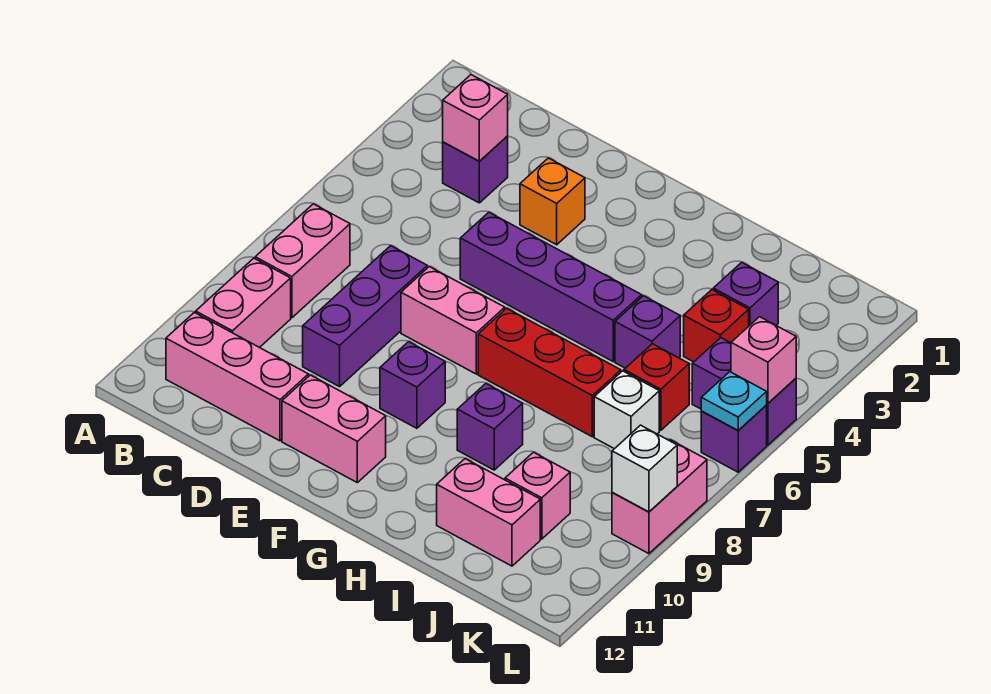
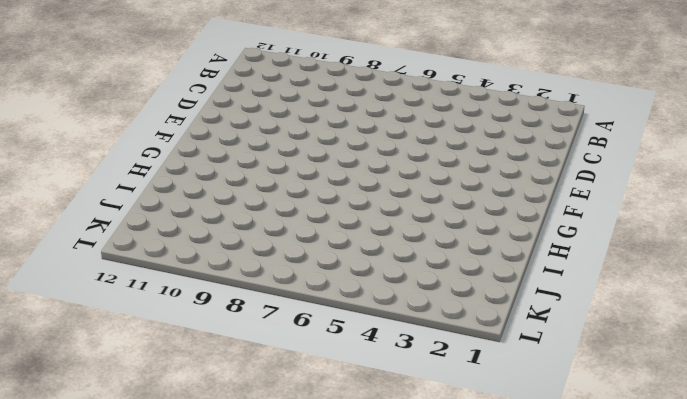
none -> pink 1x2 brick [255,204,350,318]
none -> pink 1x2 brick [196,258,291,348]
none -> pink 1x3 brick [166,312,308,441]

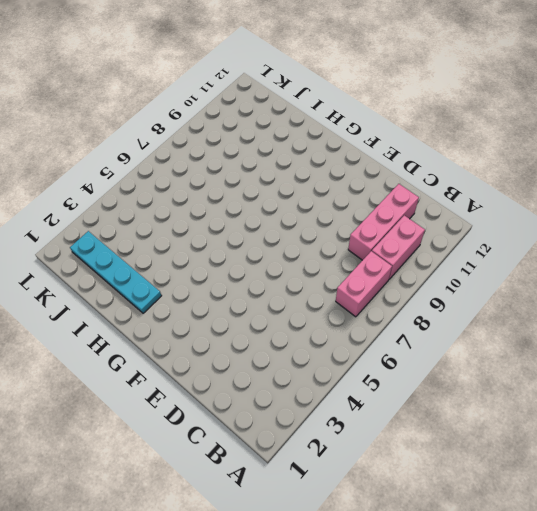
pink 1x3 brick [348,184,419,260] -> pink 1x3 brick turned to [166,312,308,441]
cyan 1x4 plate [70,231,162,313] -> none
none -> purple 1x1 brick [443,136,508,203]
none -> purple 1x3 brick [303,246,427,387]
none -> orange 1x1 brick [520,158,585,245]

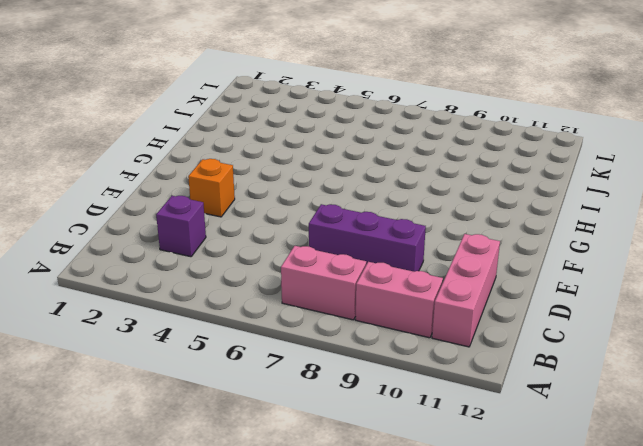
none -> purple 1x4 brick [460,212,642,361]
none -> pink 1x2 brick [401,267,505,374]
none -> pink 1x2 brick [282,375,386,482]

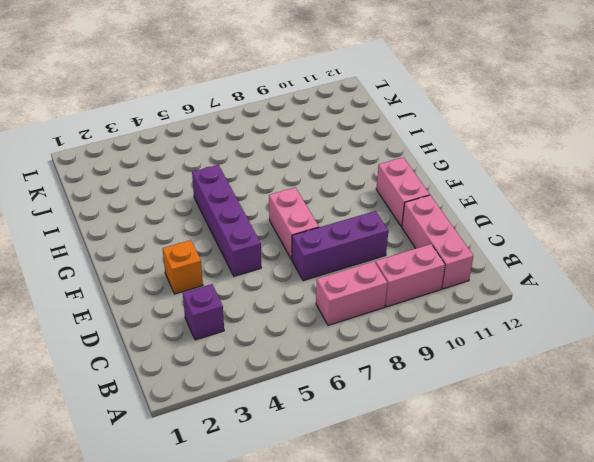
none -> purple 1x1 brick [380,342,445,428]
none -> red 1x3 brick [478,308,621,437]
none -> purple 1x1 brick [457,384,523,470]

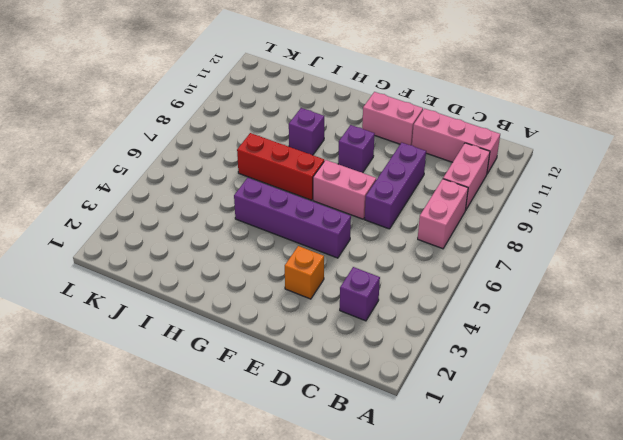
none -> purple 1x1 brick [615,296,680,368]
none -> pink 1x2 brick [437,459,540,566]
none -> purple 1x1 brick [713,262,778,326]

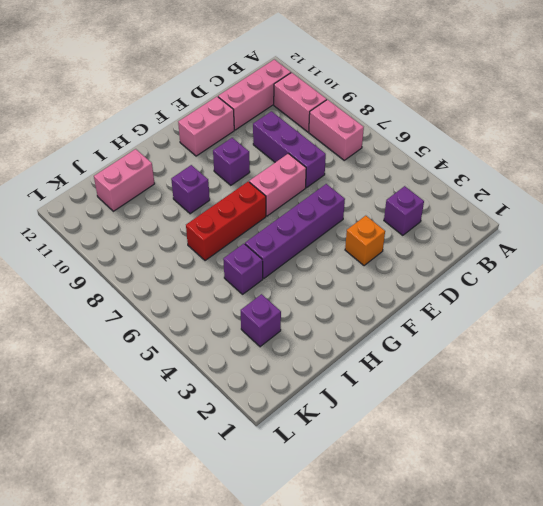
none -> red 1x1 brick [684,290,749,362]
none -> red 1x1 brick [624,344,689,430]
none -> white 1x1 brick [594,371,659,449]

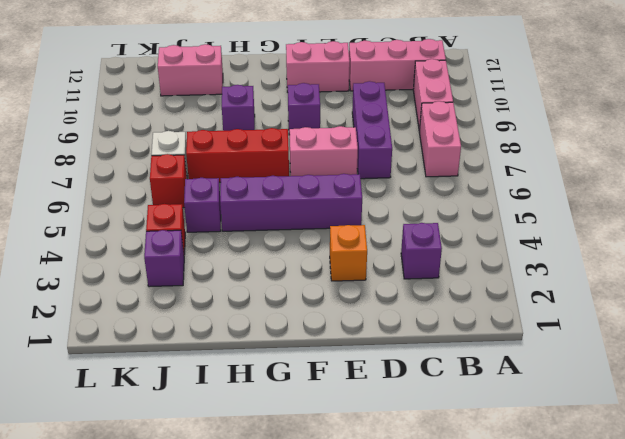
none -> pink 1x1 brick [505,452,570,539]
none -> purple 1x2 brick [692,338,796,445]
none -> purple 1x1 brick [701,406,767,472]

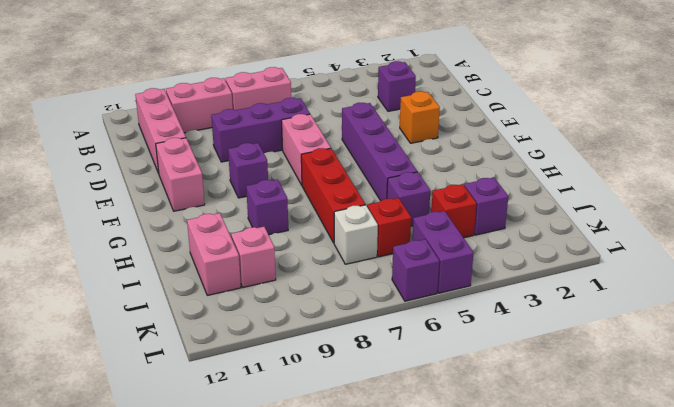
none -> pink 1x2 brick [612,440,707,554]
none -> pink 1x1 brick [443,75,508,161]
none -> pink 1x1 brick [731,317,796,403]

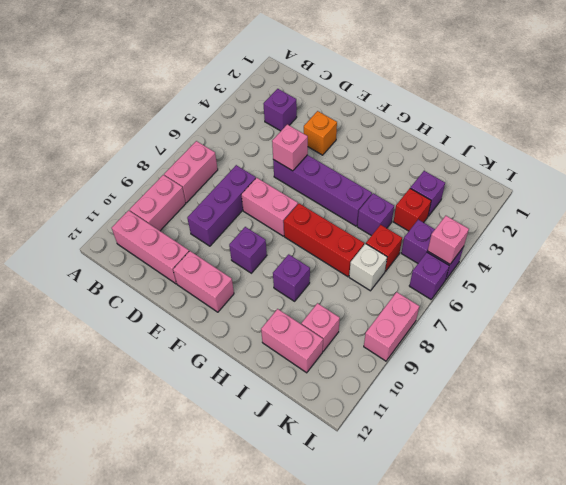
pink 1x1 brick [272,124,308,171] -> pink 1x1 brick moved to [443,75,508,161]
none -> cyan 1x1 plate [701,372,767,430]
none -> white 1x1 brick [612,425,677,512]

